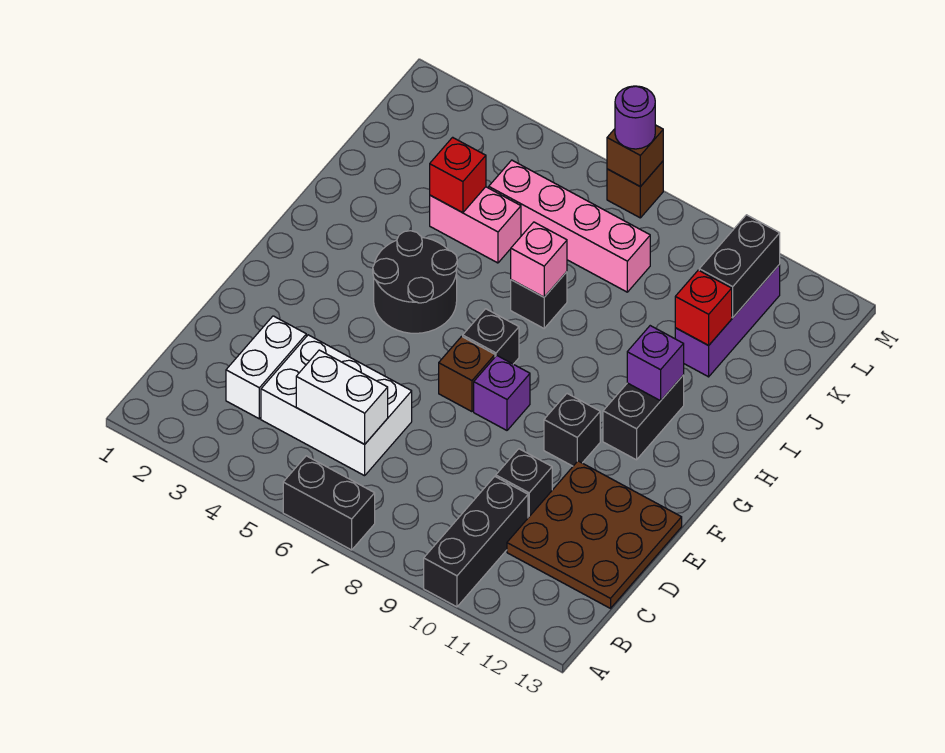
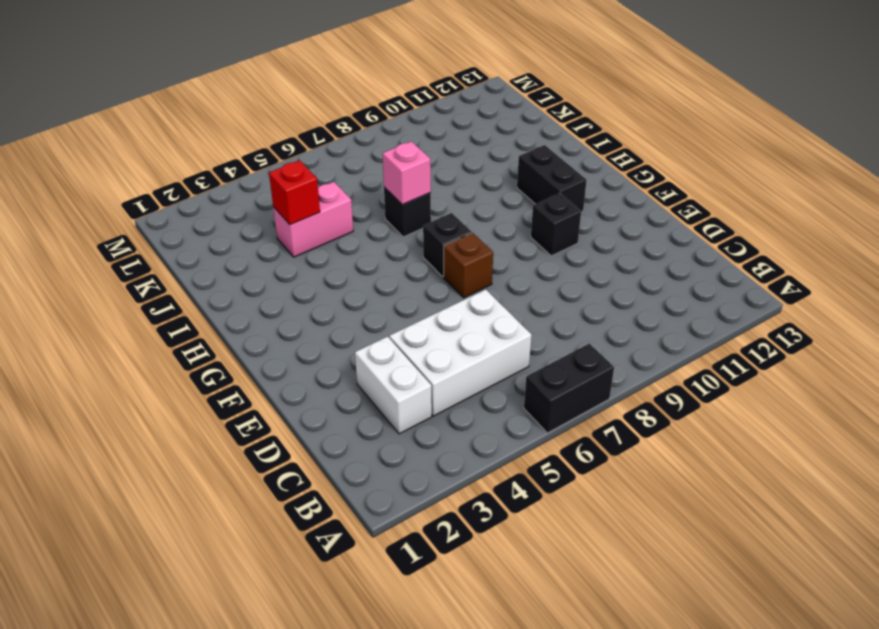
none -> black 1x3 brick [424,477,528,607]
none -> brown 3x3 plate [507,461,682,608]
none -> black 1x1 brick [496,449,552,518]

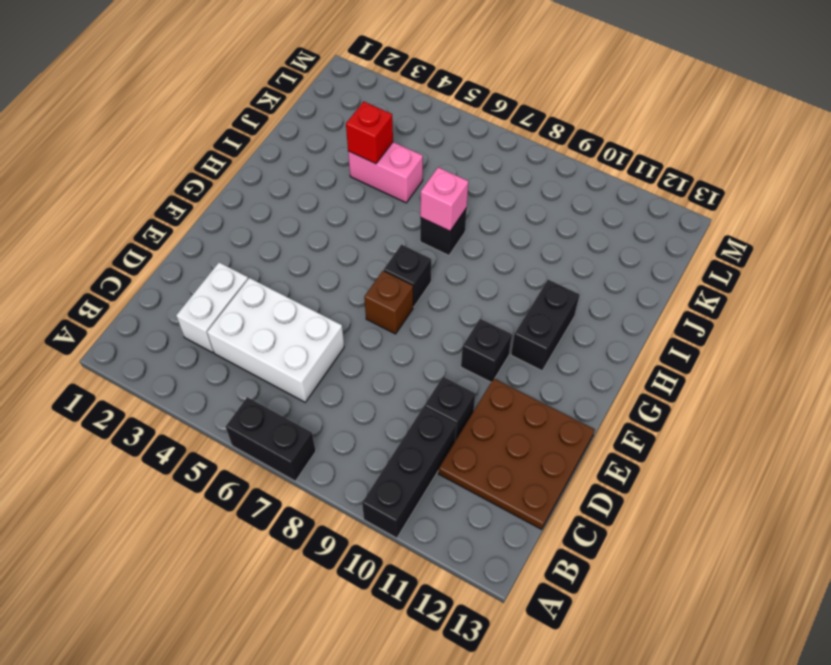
none -> purple 1x1 brick [474,356,530,430]
none -> black 2x2 round brick [373,231,457,333]
none -> purple 1x3 brick [675,265,780,377]

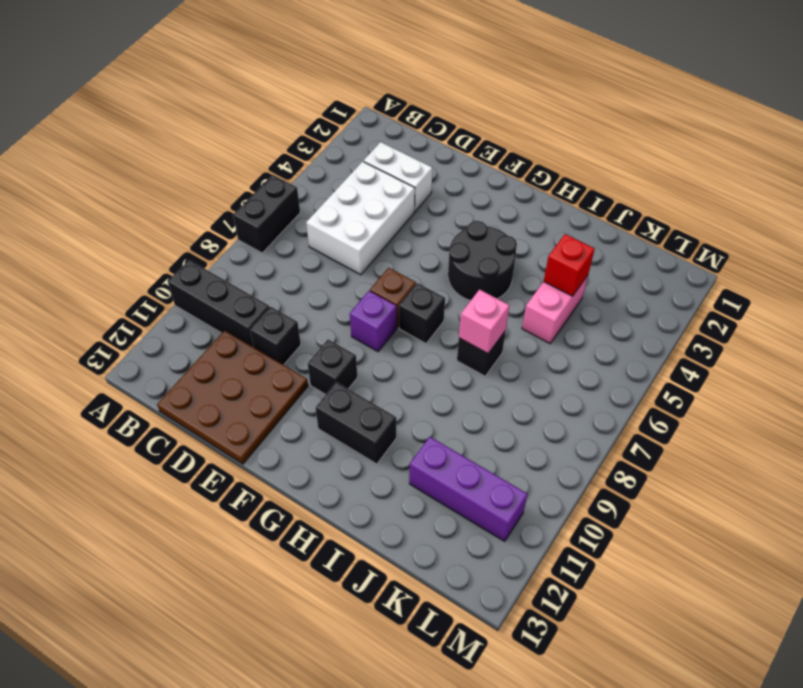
none -> pink 1x4 brick [489,160,650,292]
none -> brown 1x1 brick [607,161,663,218]
none -> white 1x2 brick [296,350,388,444]

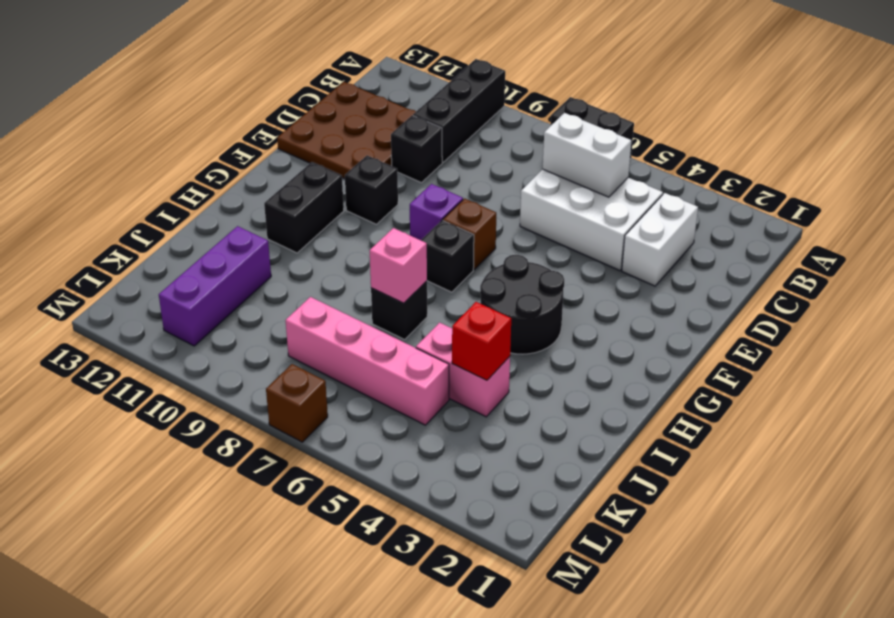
none -> purple 1x1 brick [627,326,684,401]
none -> red 1x1 brick [675,270,732,345]
none -> black 1x2 brick [699,215,780,318]

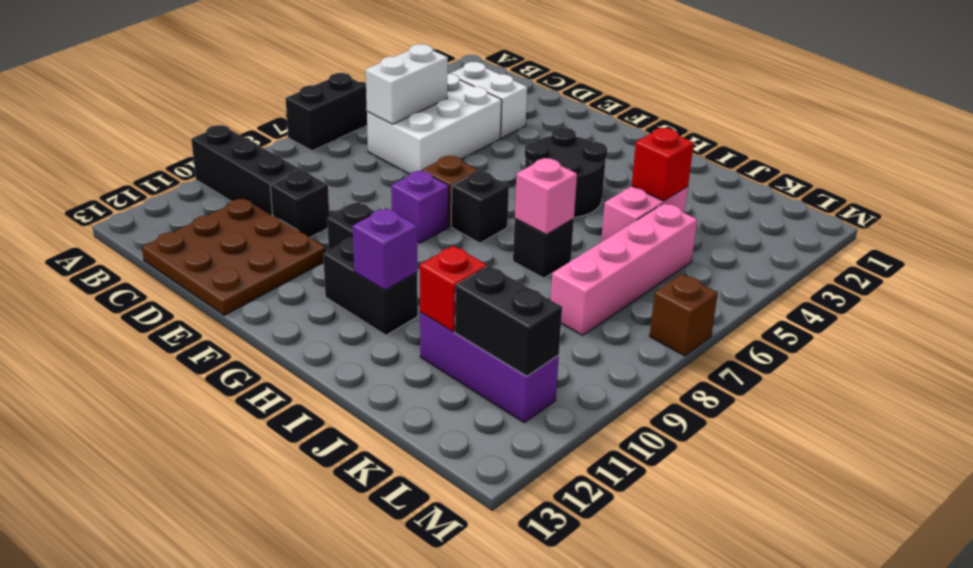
none -> brown 1x1 brick [607,125,663,187]
none -> purple 1x1 round brick [615,86,655,149]

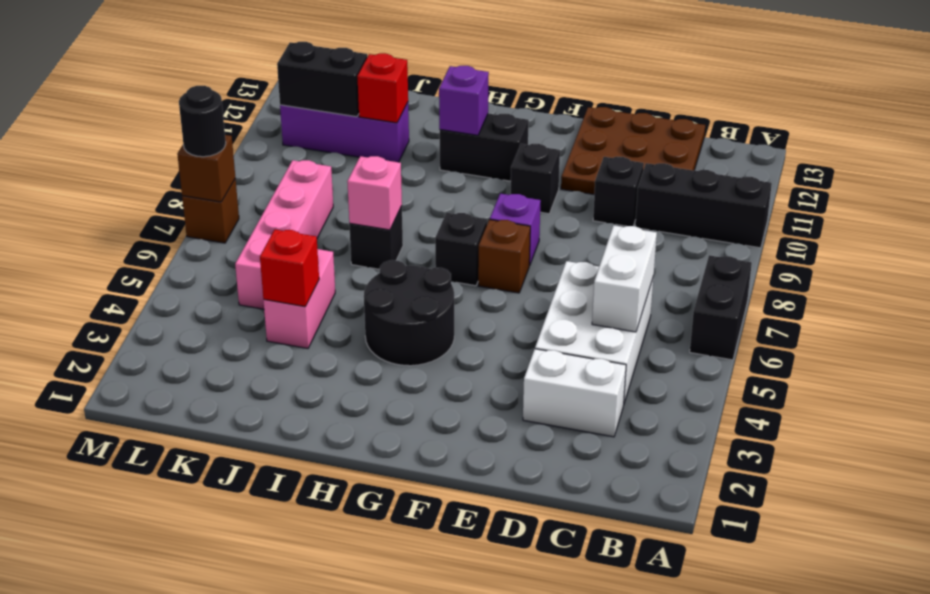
black 1x1 round brick [179,86,226,157] -> purple 1x1 round brick [615,86,655,149]

